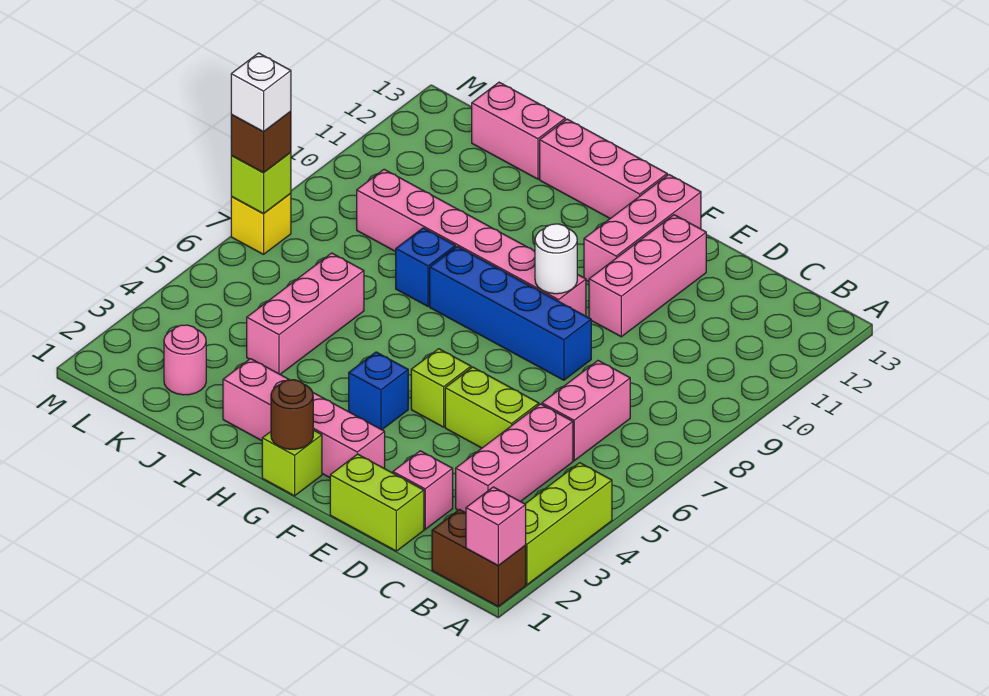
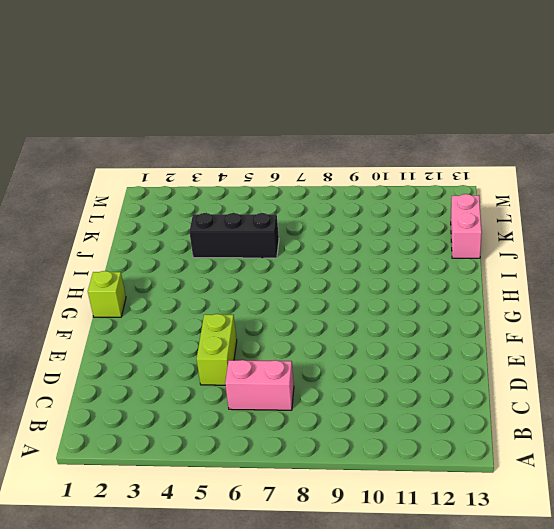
black 1x3 brick [189,213,279,258] -> pink 1x3 brick [247,253,364,374]
none -> brown 1x2 brick [432,510,526,606]
none -> lime 1x3 brick [525,463,612,585]
none -> pink 1x3 brick [456,404,573,513]

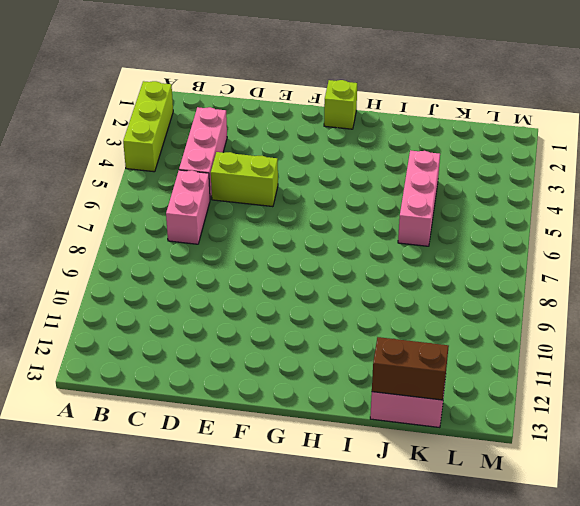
brown 1x2 brick [372,337,449,400] -> brown 1x2 brick moved to [432,510,526,606]
none -> lime 1x2 brick [330,454,424,551]
none -> pink 1x1 brick [393,451,453,529]
none -> blue 1x4 brick [430,247,591,380]

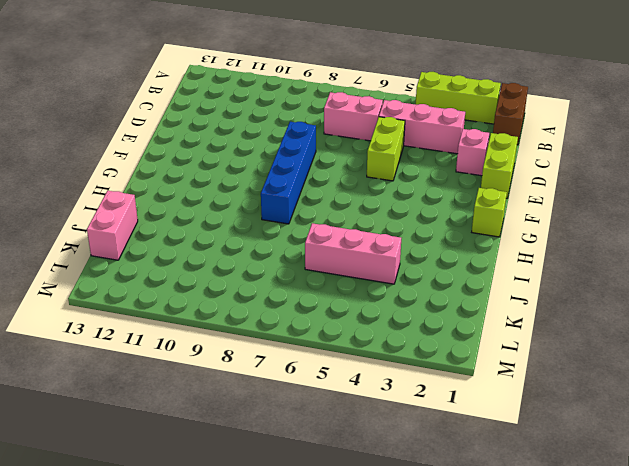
none -> pink 1x3 brick [589,215,706,337]
none -> pink 1x4 brick [223,359,385,478]
none -> lime 1x1 brick [411,349,471,427]

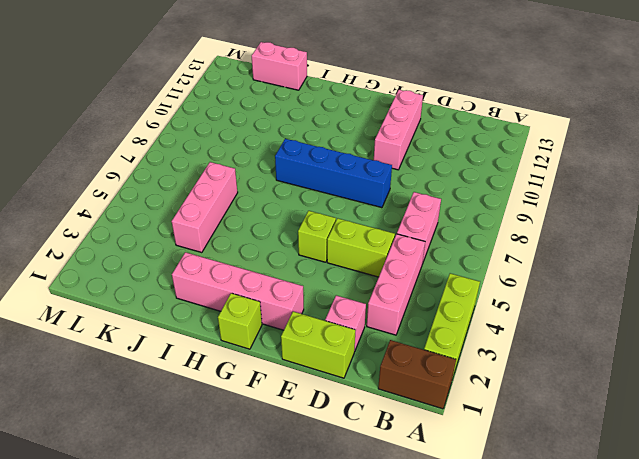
none -> pink 1x6 brick [357,169,586,316]
none -> pink 1x3 brick [584,175,701,282]
none -> blue 1x1 brick [349,352,408,430]

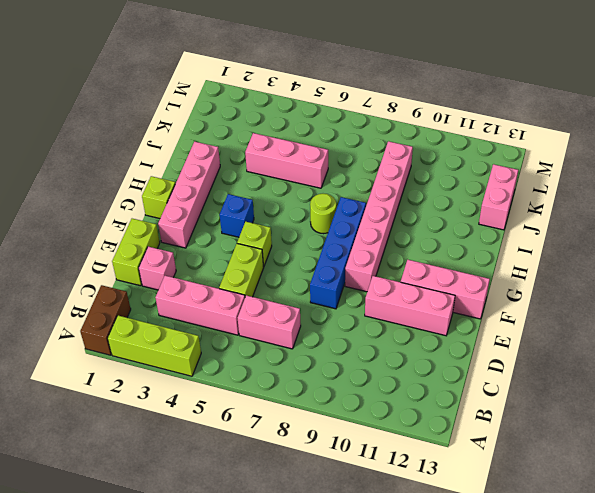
lime 1x1 round brick [310,194,336,234] -> none
none -> pink 1x3 brick [540,119,667,218]
none -> blue 1x1 brick [396,228,455,306]
none -> pink 1x1 round brick [164,325,206,395]

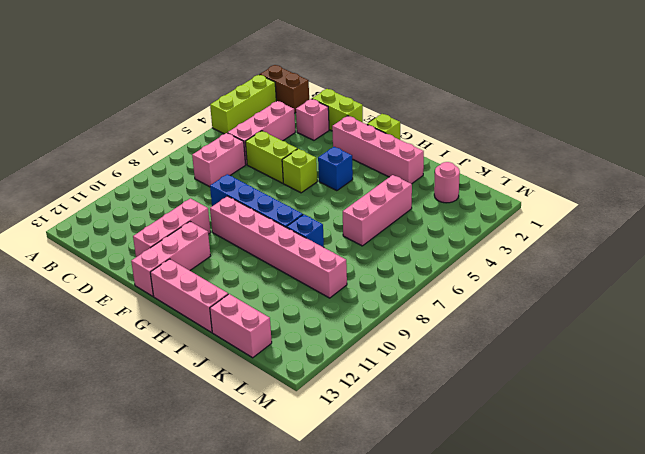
none -> yellow 1x1 brick [231,193,291,254]
none -> pink 1x1 brick [466,487,526,566]
none -> white 1x1 round brick [535,224,577,294]

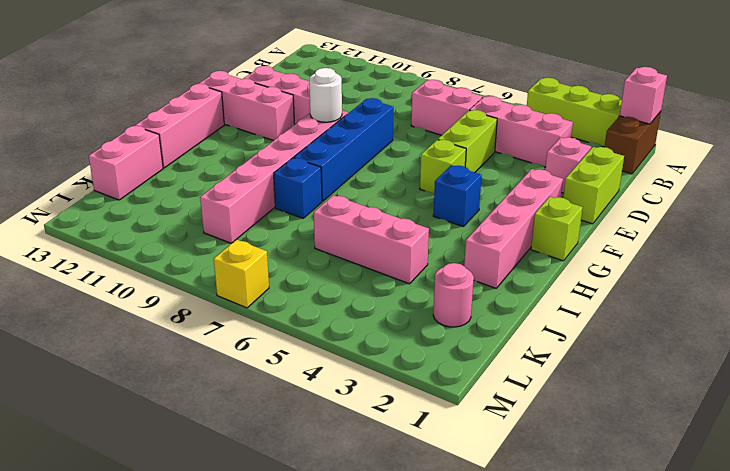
none -> brown 1x1 round brick [271,380,313,449]
none -> lime 1x1 brick [231,152,291,214]
none -> brown 1x1 brick [231,111,291,173]

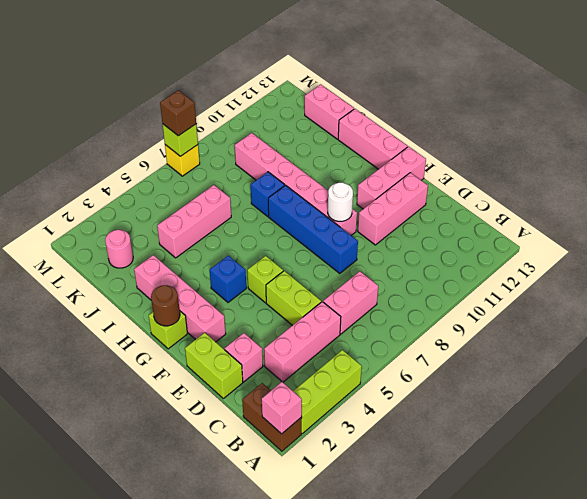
none -> white 1x1 brick [231,53,291,132]

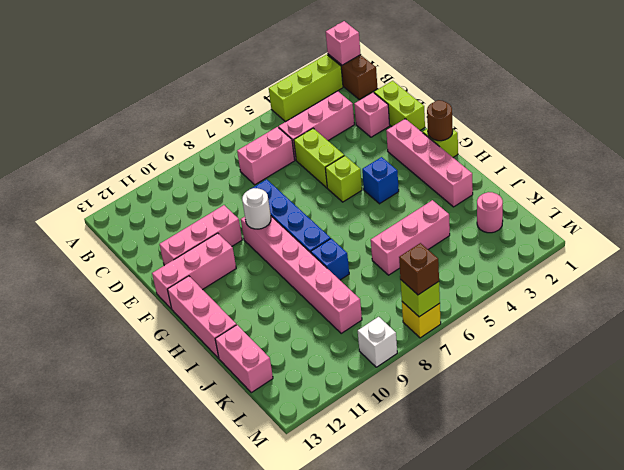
white 1x1 brick [358,317,397,367] -> white 1x1 brick moved to [231,53,291,132]

